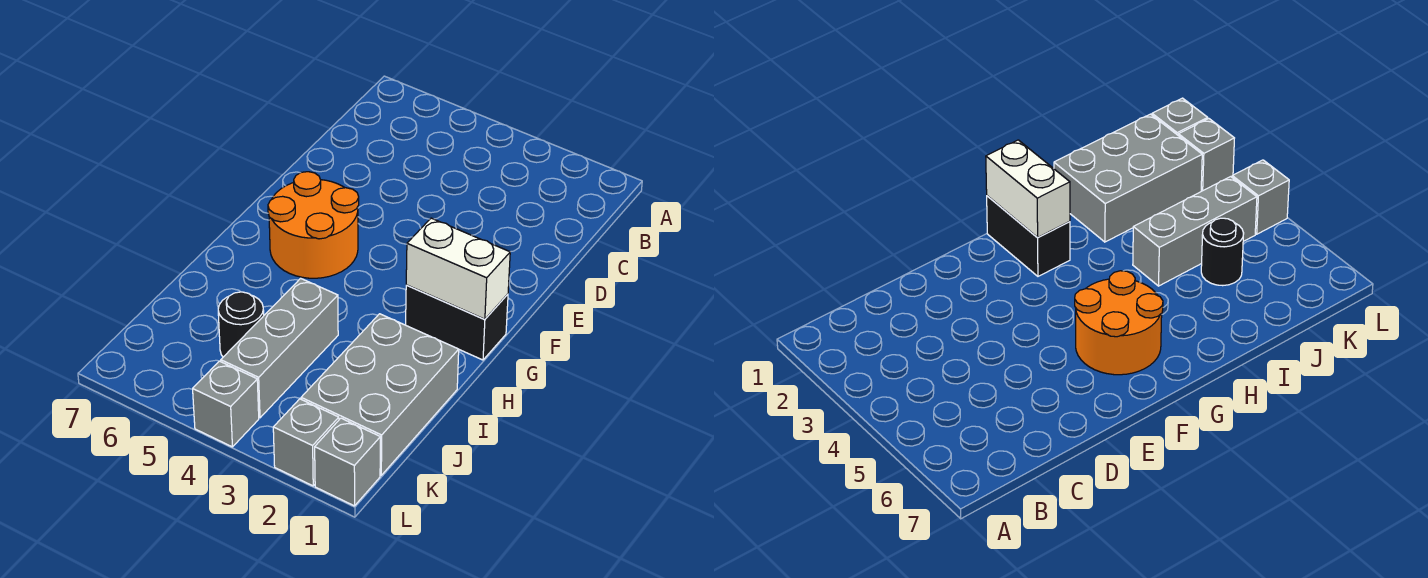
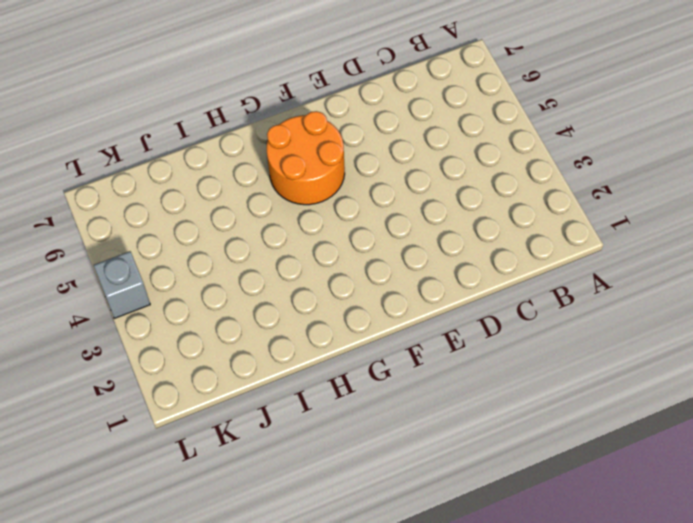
none -> black 1x2 brick [406,285,508,360]
none -> grey 2x3 brick [301,314,459,475]

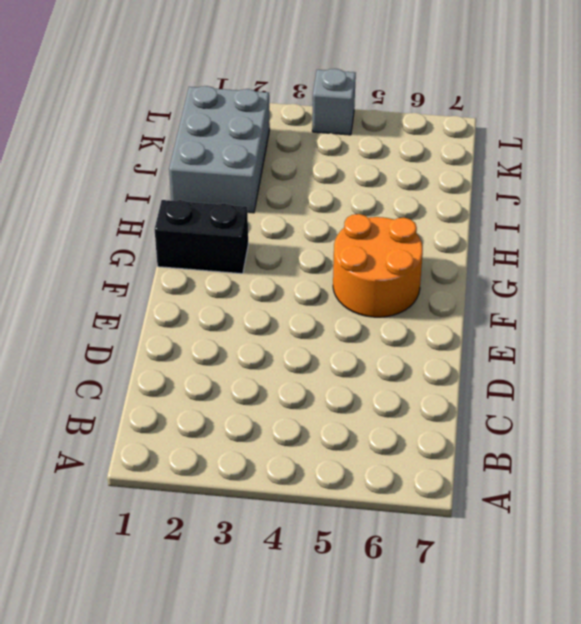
none -> grey 1x3 brick [221,278,338,418]
none -> black 1x1 round brick [218,292,264,357]

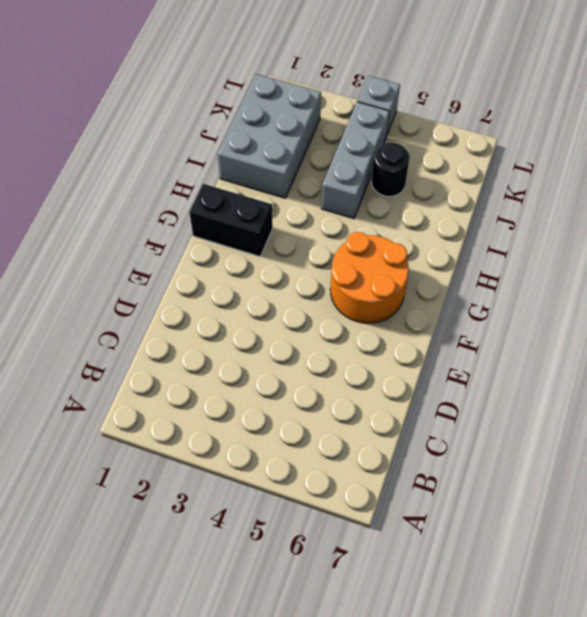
none -> grey 1x1 brick [315,418,380,506]
none -> grey 1x1 brick [273,399,339,486]

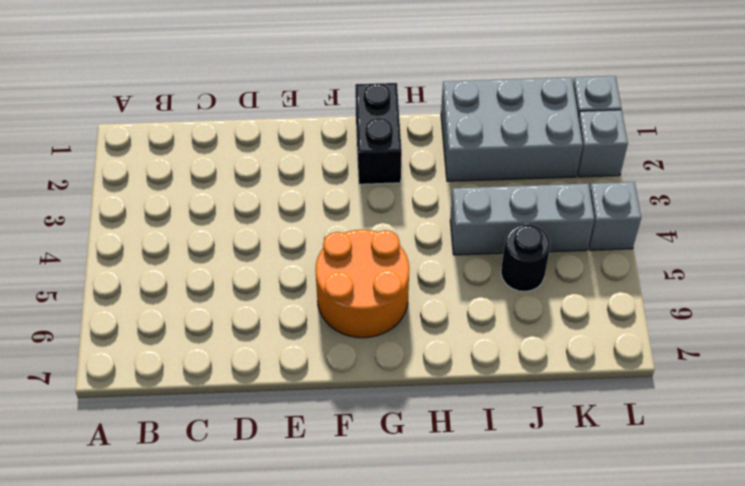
none -> white 1x2 brick [406,218,510,319]

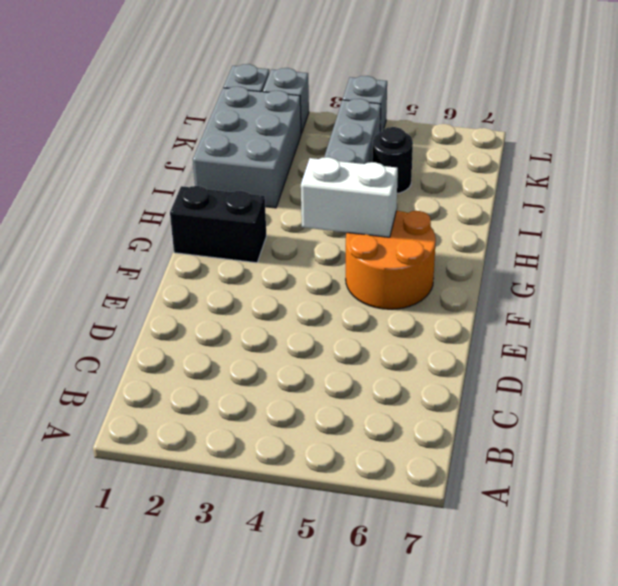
white 1x2 brick [301,157,398,237] -> white 1x2 brick moved to [406,218,510,319]

